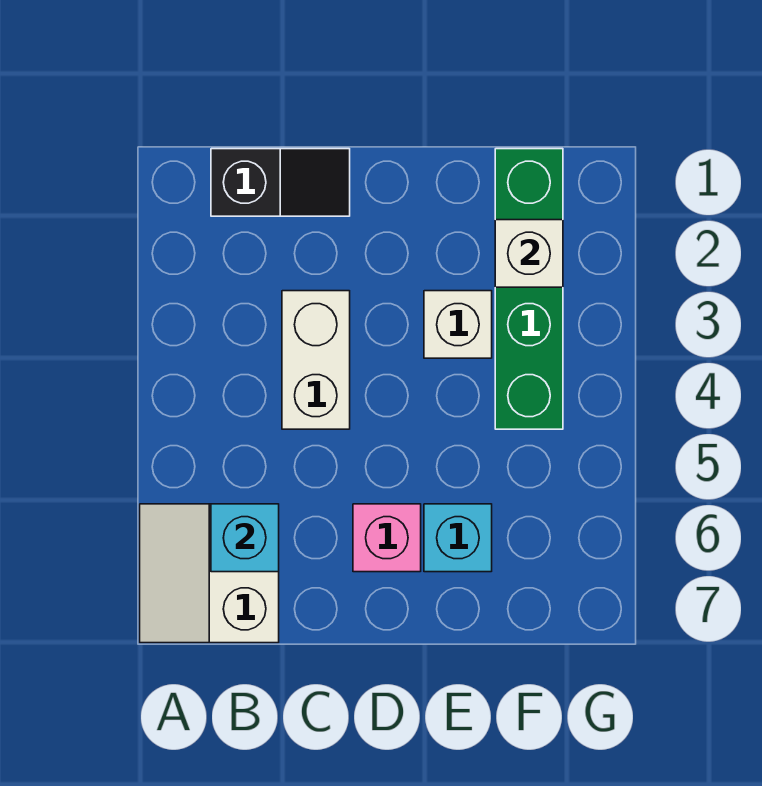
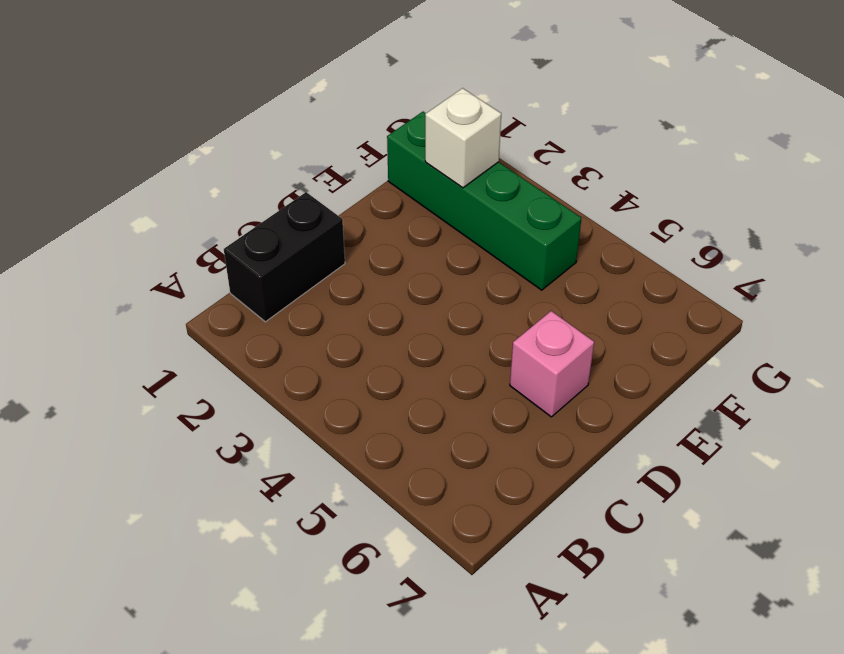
black 1x2 brick [224,192,345,322] -> black 1x2 slope [211,149,350,216]
none -> white 2x2 slope [140,504,279,643]
none -> white 1x2 brick [282,291,350,429]

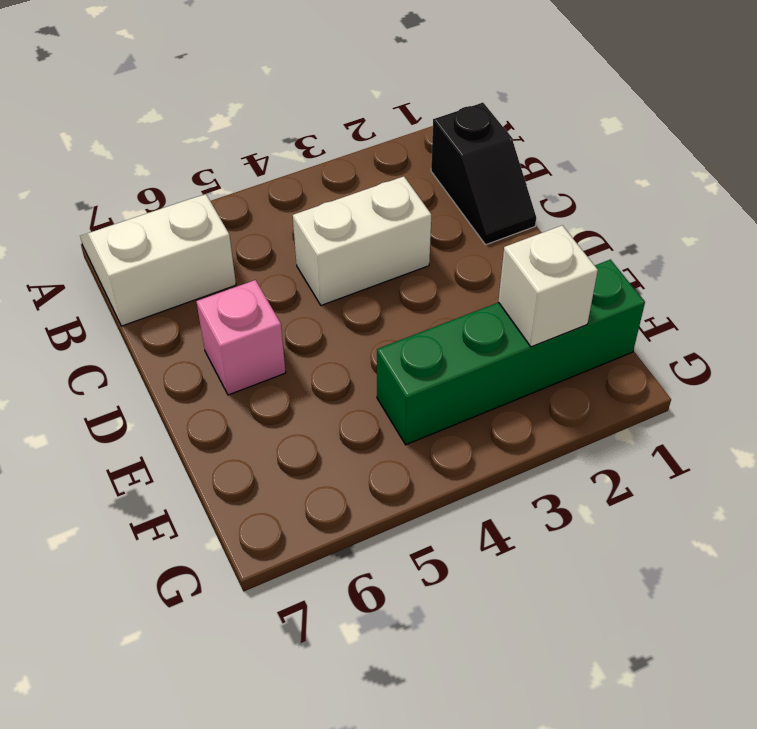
none -> white 1x1 brick [424,291,492,358]
none -> cyan 1x1 brick [424,504,492,572]

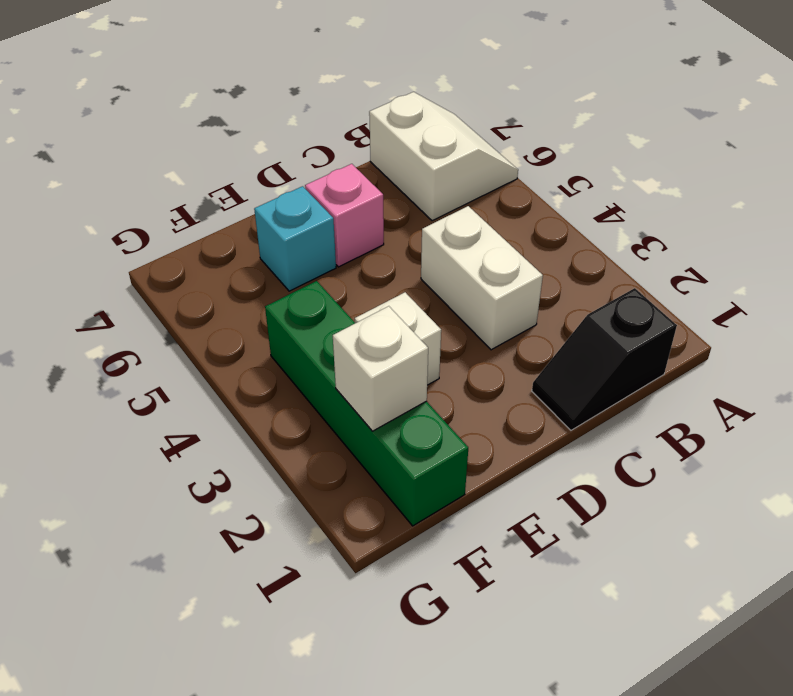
none -> cyan 1x1 brick [211,504,279,572]

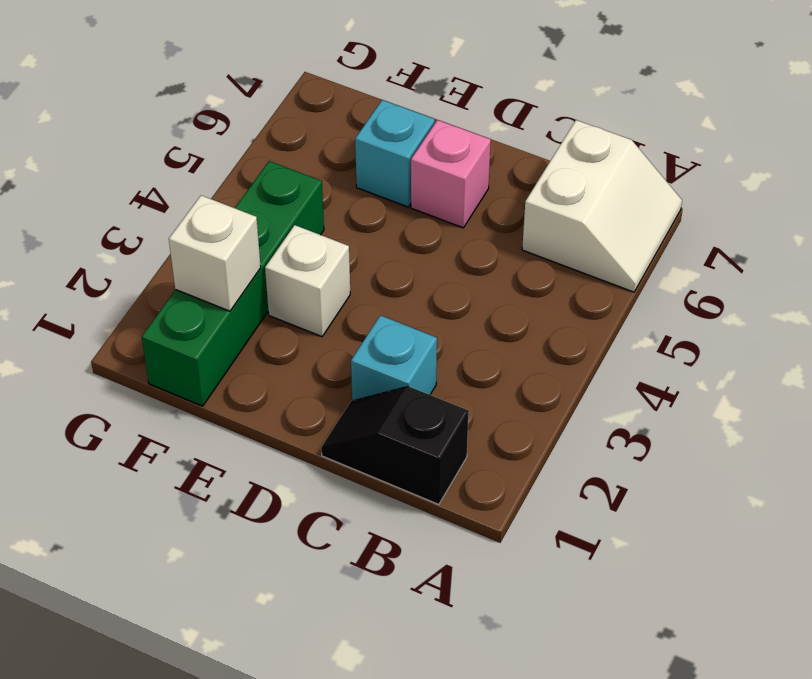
cyan 1x1 brick [351,315,437,401] -> cyan 1x1 brick moved to [211,504,279,572]
none -> white 1x2 brick [282,291,350,429]

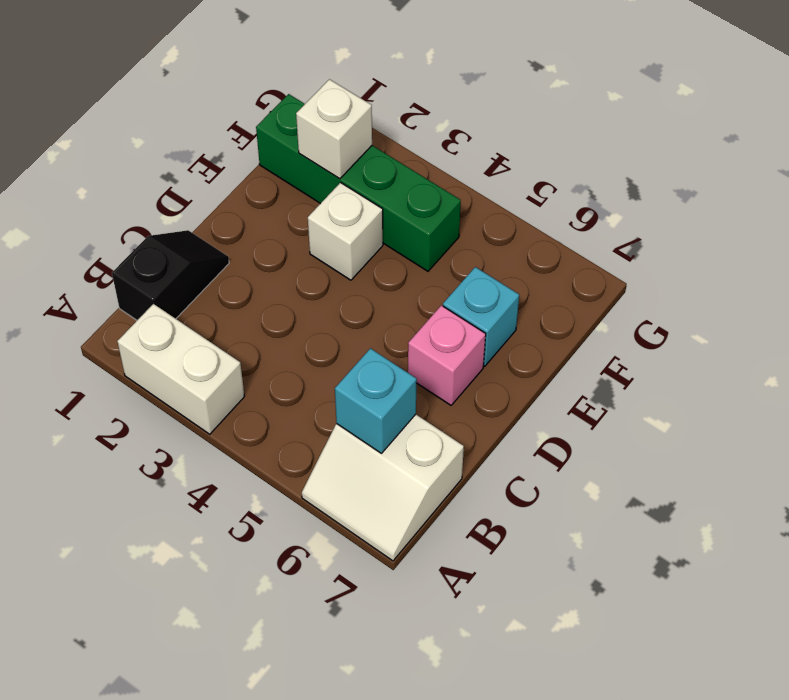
white 1x2 brick [117,304,245,434] -> white 1x2 brick moved to [282,291,350,429]

